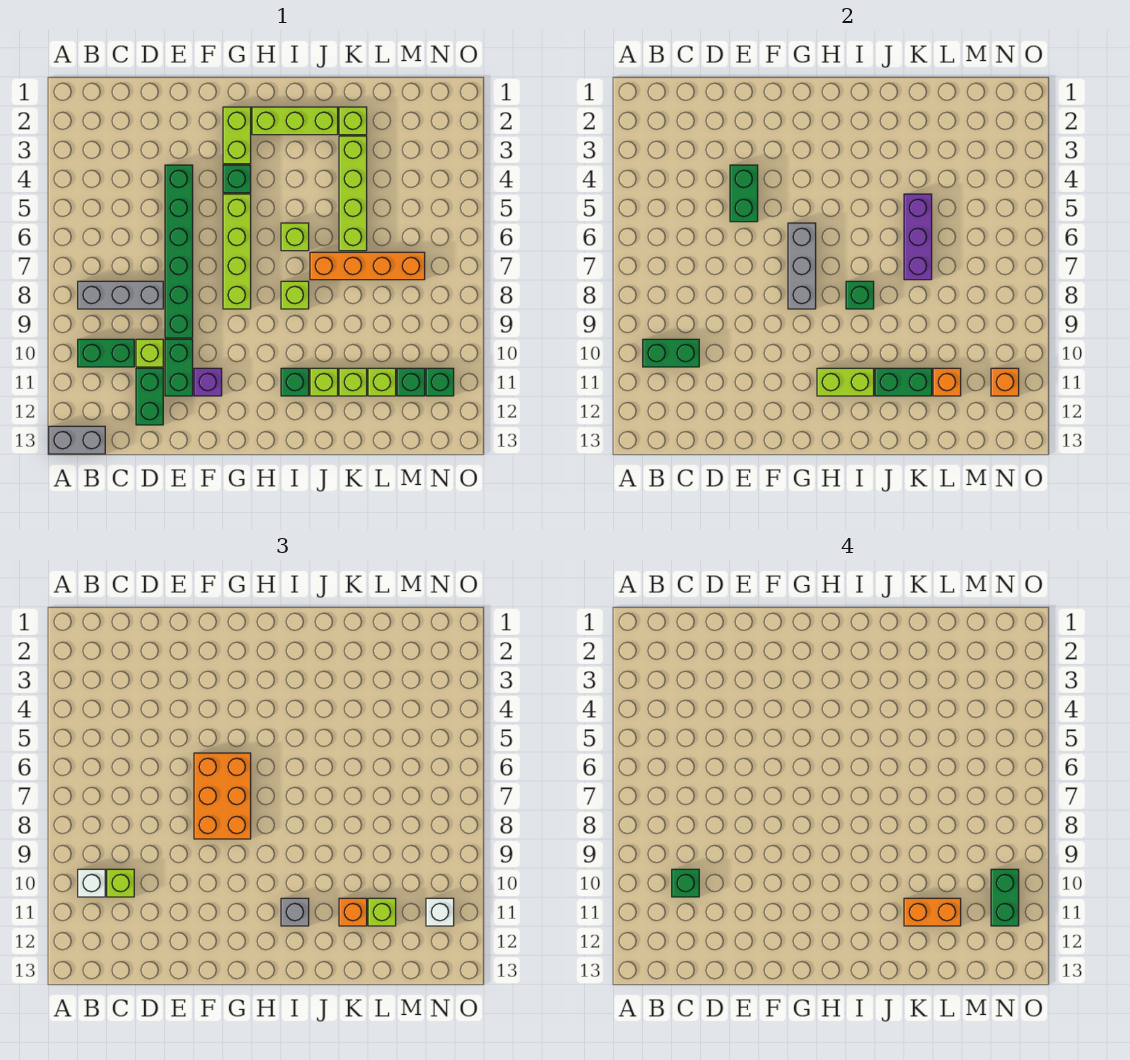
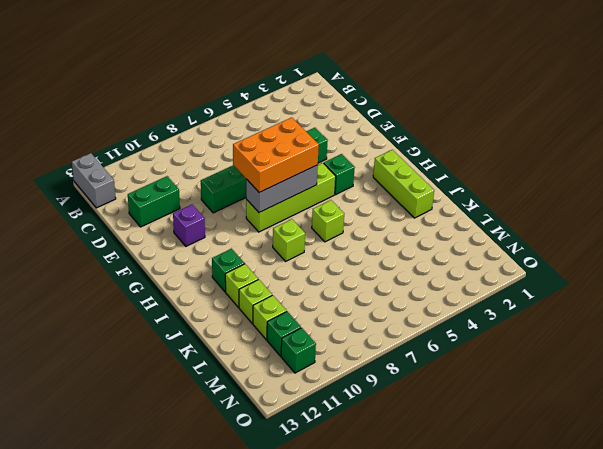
none -> grey 1x3 brick [78,281,163,309]
none -> green 1x2 brick [78,339,134,367]
none -> lime 1x1 brick [136,339,163,367]
none -> green 1x2 brick [165,339,193,396]

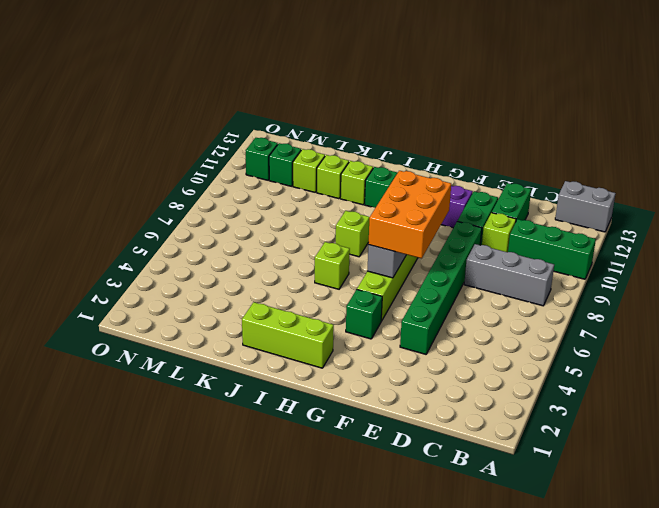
green 1x3 brick [508,219,596,279] -> green 1x2 brick [78,339,134,367]
none -> lime 1x2 brick [223,107,251,164]
none -> orange 1x4 brick [310,252,425,280]
none -> lime 1x1 brick [339,107,367,135]
none -> lime 1x4 brick [339,136,367,251]

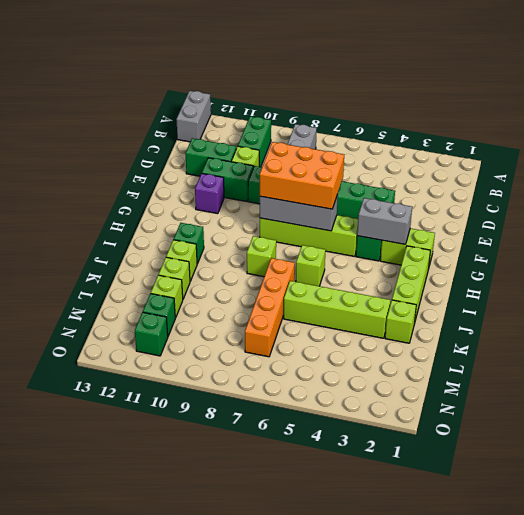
grey 1x2 brick [357,198,412,244] -> none
none -> green 1x2 brick [643,339,699,367]
none -> green 1x2 brick [730,165,758,222]
none -> lime 1x2 brick [817,368,874,396]
none -> green 1x1 brick [846,281,874,309]

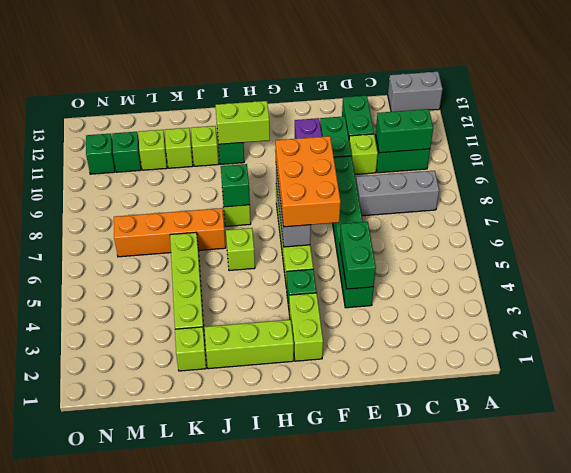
none -> green 1x2 brick [875,368,932,396]
none -> purple 1x3 brick [904,194,932,280]
none -> orange 1x1 brick [933,368,961,396]
none -> orange 1x1 brick [991,368,1019,396]

